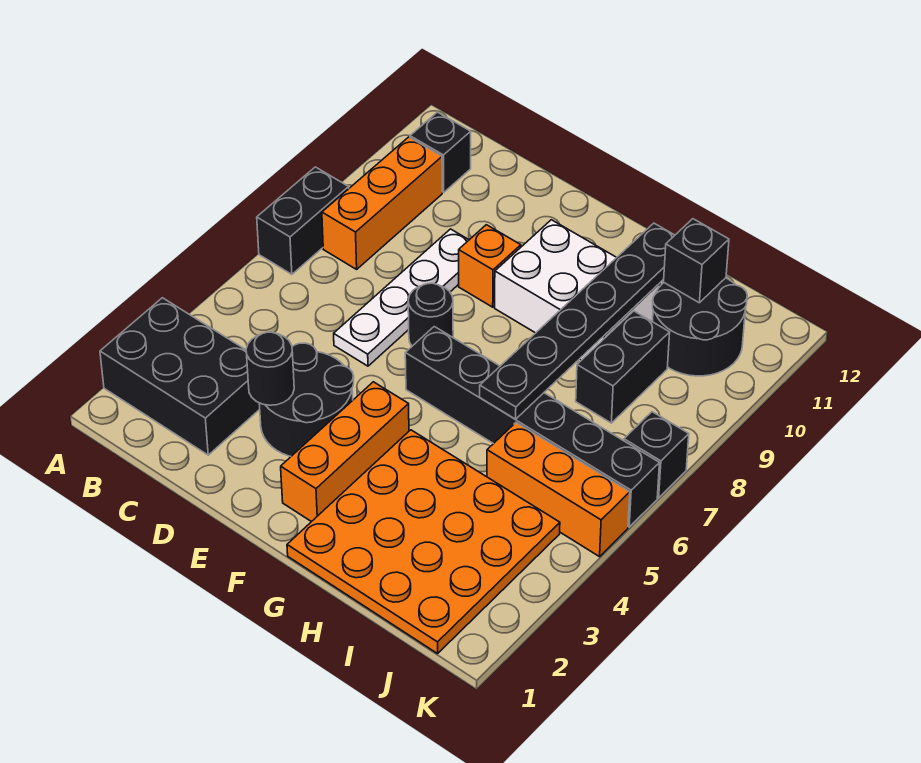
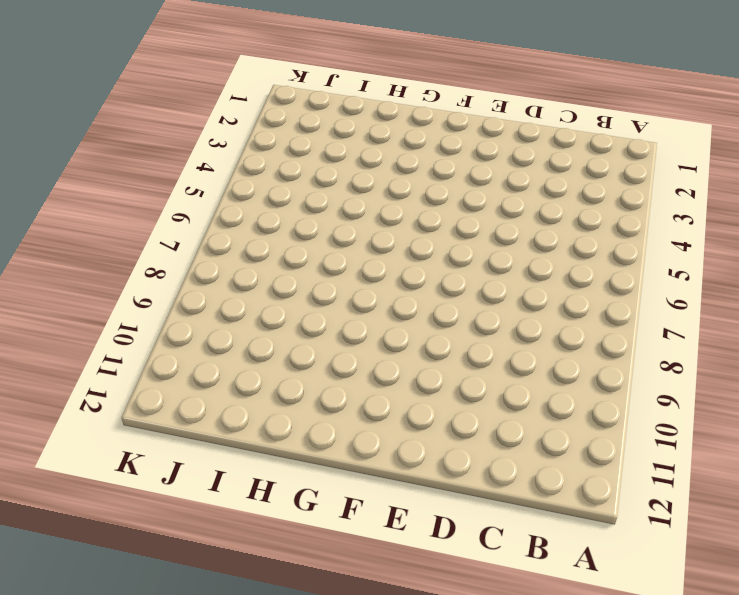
none -> black 2x3 brick [100,298,260,455]
none -> black 1x2 brick [257,167,349,274]
none -> orange 1x3 brick [322,137,442,269]

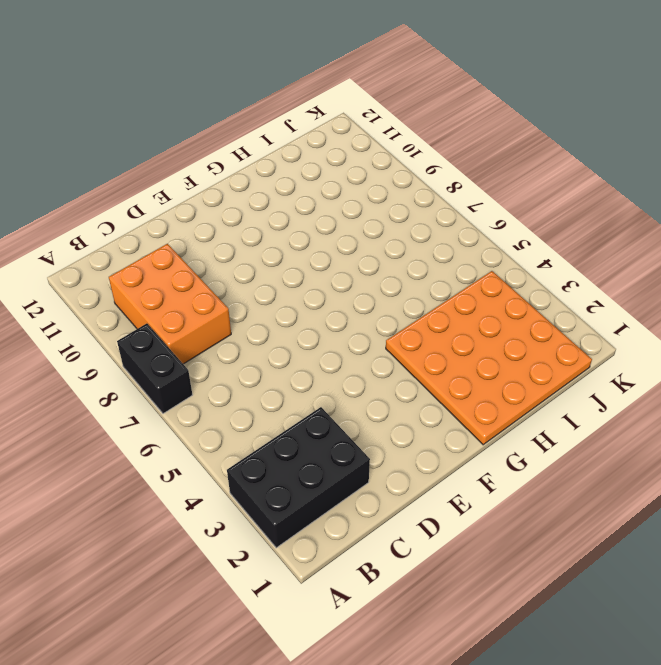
orange 2x3 brick [109,244,231,364] -> orange 1x3 brick [322,137,442,269]
none -> black 1x1 brick [410,112,471,192]
none -> black 2x2 round brick [259,343,354,456]
none -> white 1x4 plate [334,229,469,366]

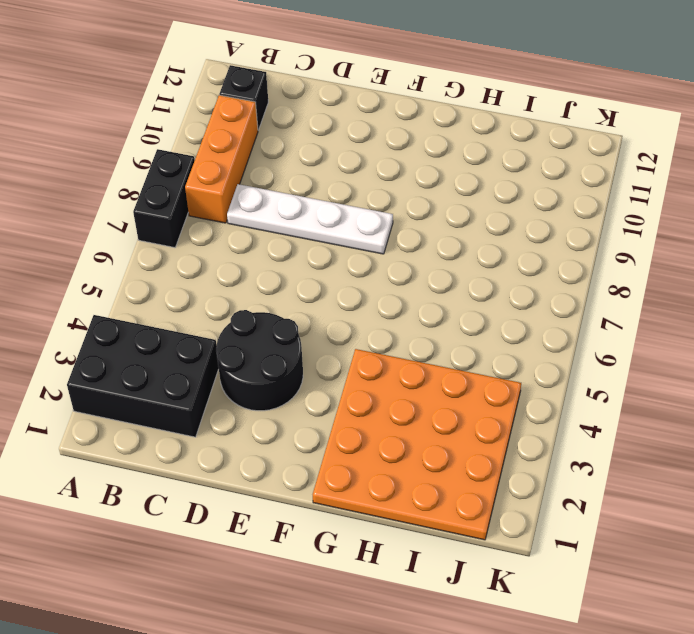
white 1x4 plate [227,184,393,254] -> white 1x4 plate turned to [334,229,469,366]
none -> black 1x1 round brick [408,283,453,346]
none -> orange 1x1 brick [459,225,521,307]
none -> orange 1x3 brick [281,382,409,522]

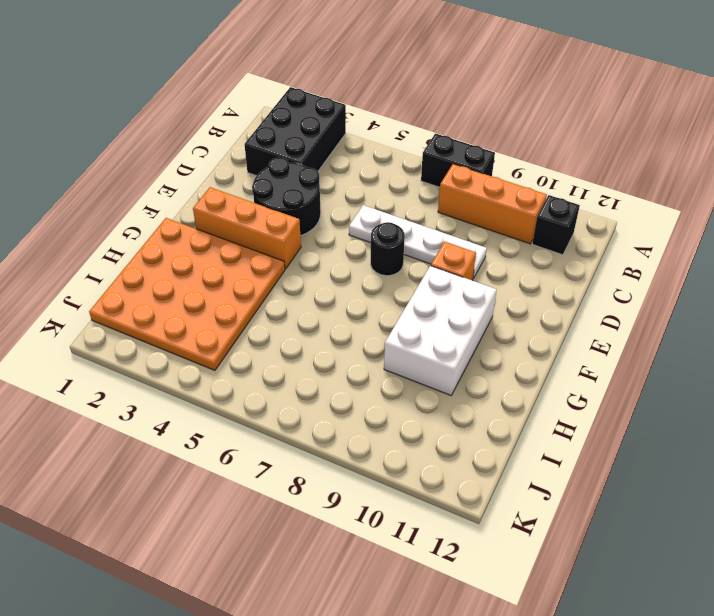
none -> black 1x6 brick [405,327,659,527]
none -> orange 1x3 brick [487,423,630,557]
none -> black 1x2 brick [576,311,670,423]

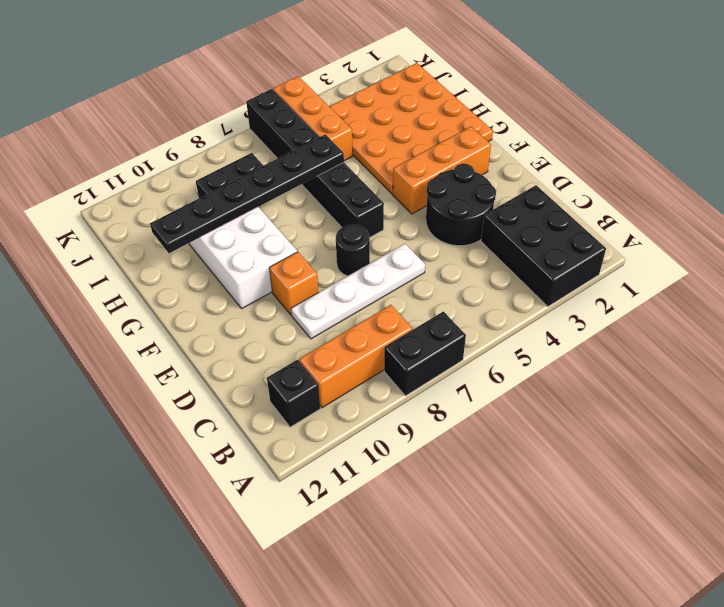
none -> black 2x2 round brick [652,278,747,376]
none -> black 1x1 brick [624,412,689,498]
none -> black 1x1 round brick [246,332,294,405]

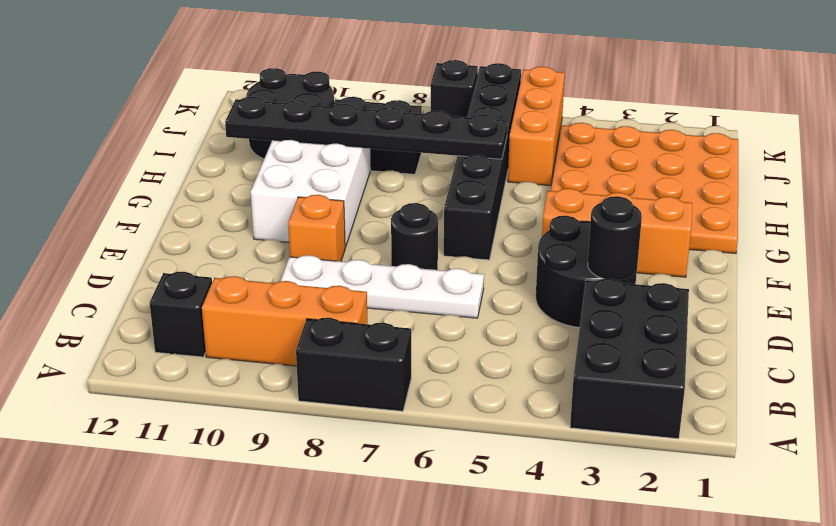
none -> black 1x1 brick [664,219,729,303]

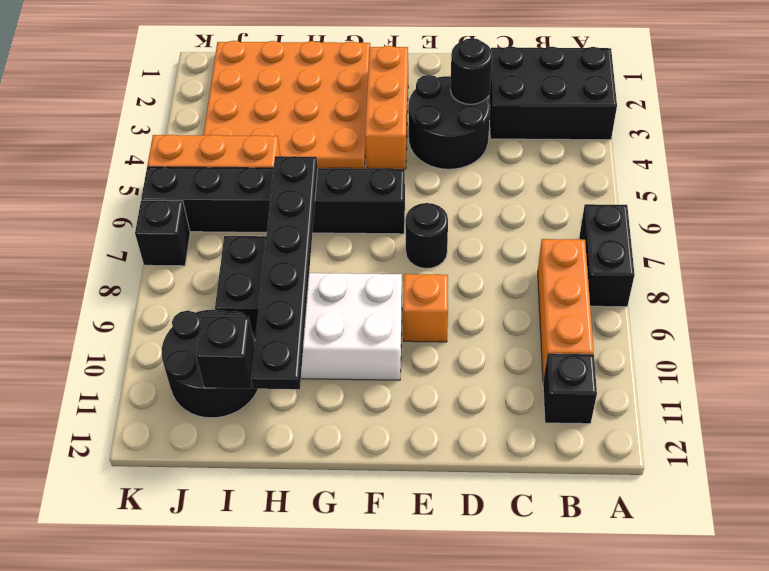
none -> white 1x4 plate [334,229,469,366]

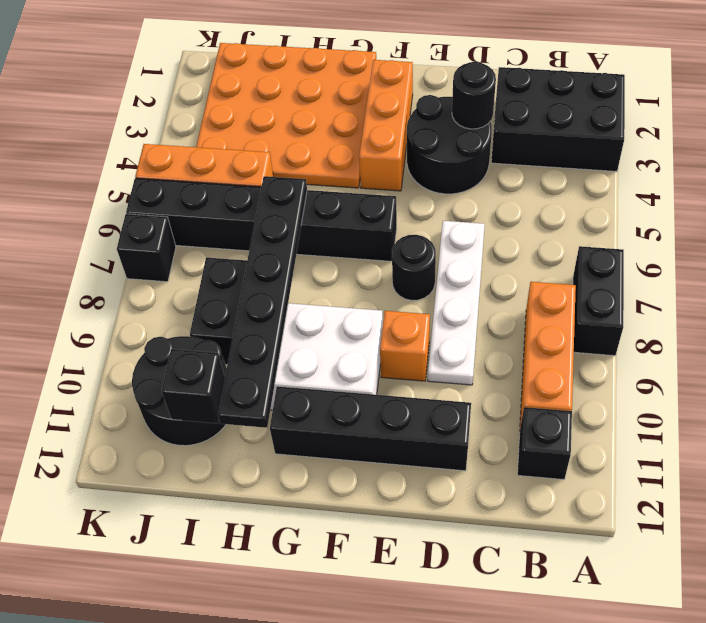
black 1x4 brick [270,386,471,471] -> none

